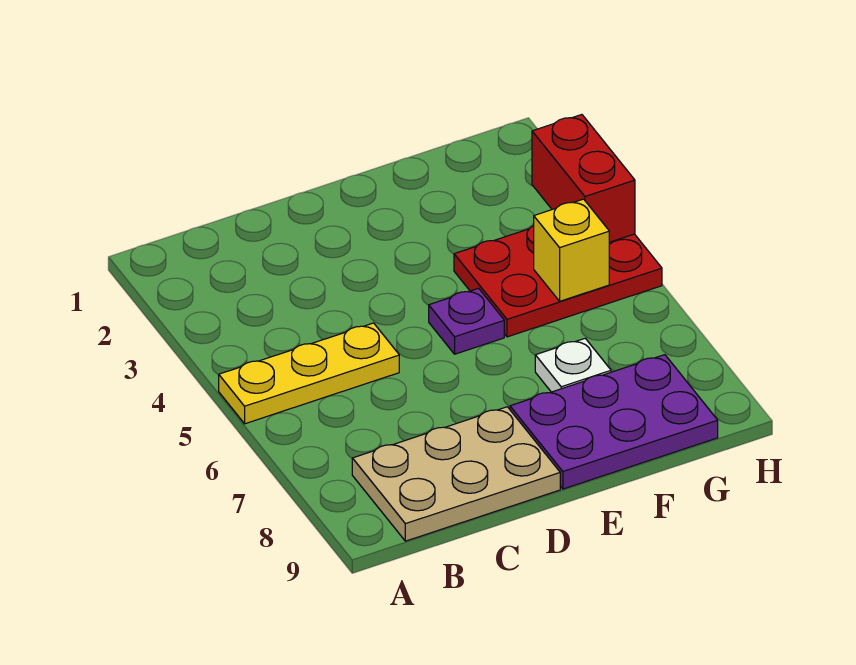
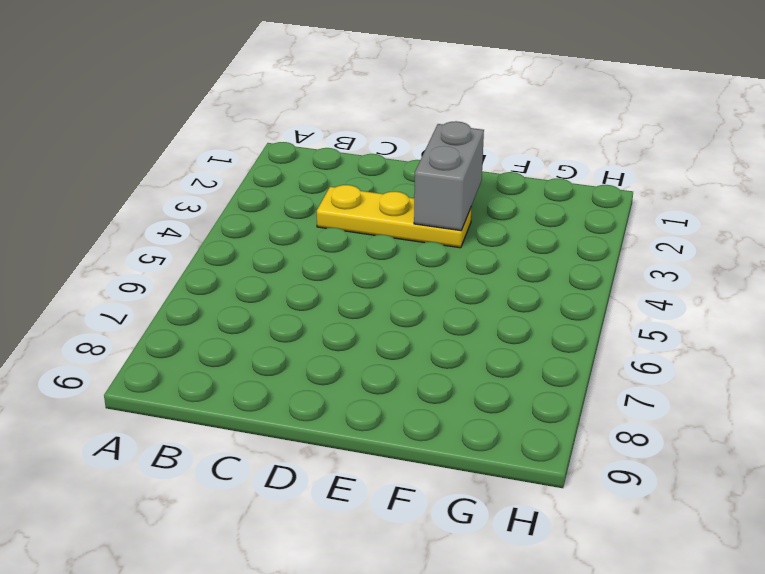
yellow 1x3 plate [317,185,472,248] -> yellow 1x3 plate moved to [219,323,399,424]
grey 1x2 brick [414,121,484,231] -> none
none -> tan 2x3 plate [352,407,560,541]
none -> purple 1x1 plate [429,288,504,354]

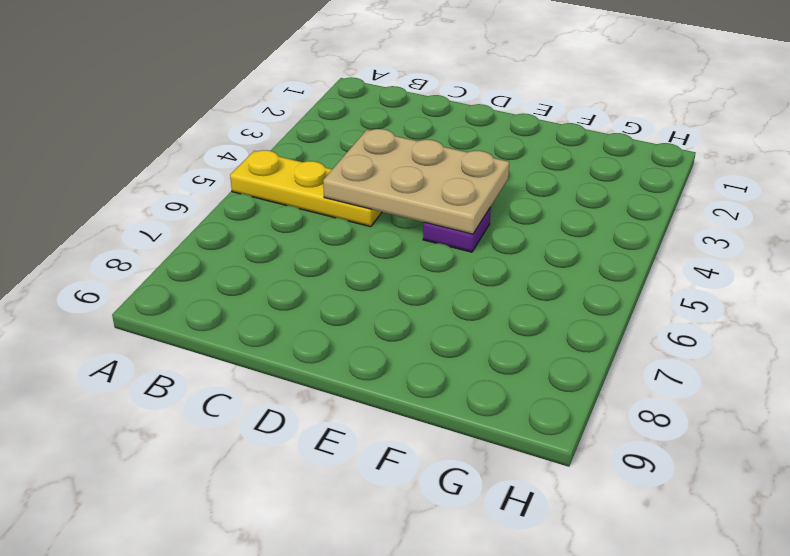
tan 2x3 plate [323,129,509,234] -> tan 2x3 plate moved to [352,407,560,541]
none -> purple 2x3 plate [510,355,718,489]
none -> red 2x3 plate [454,226,662,337]

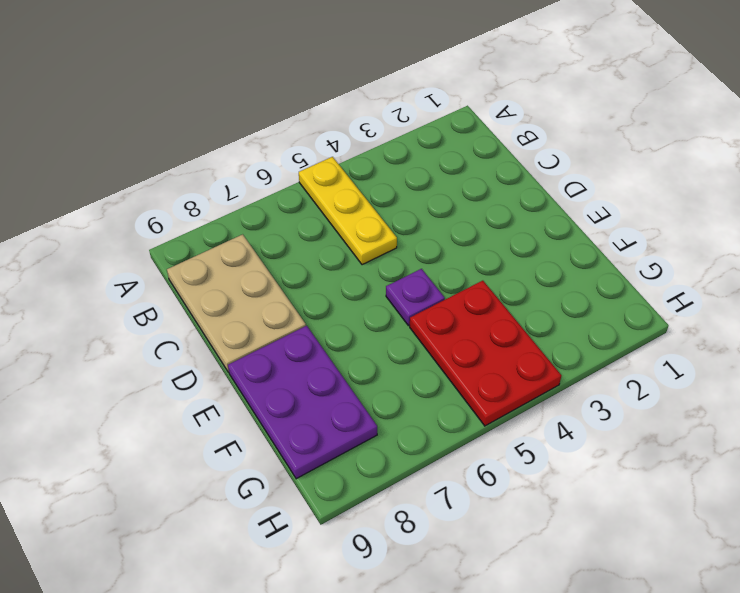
none -> white 1x1 plate [535,338,611,392]
none -> yellow 1x1 brick [534,199,609,301]

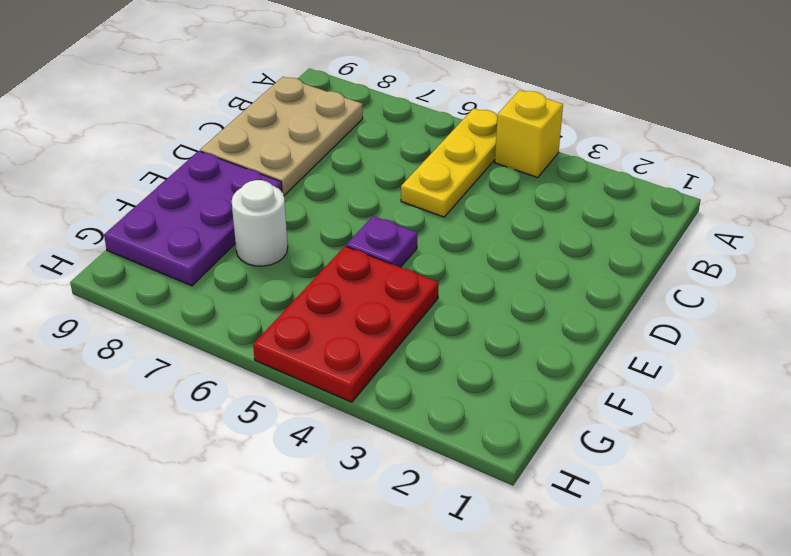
yellow 1x1 brick [495,90,563,178] -> yellow 1x1 brick moved to [534,199,609,301]
white 1x1 round brick [232,180,288,266] -> white 1x1 plate [535,338,611,392]
none -> red 1x2 brick [532,115,635,242]

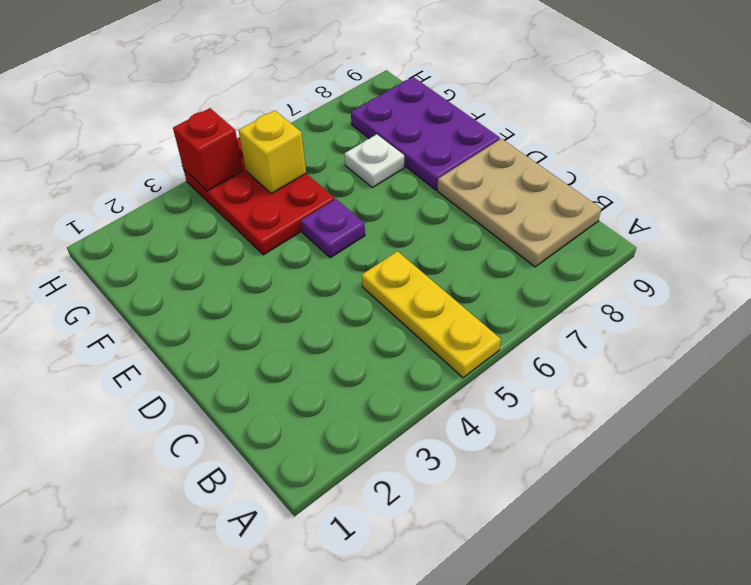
red 1x1 brick [173,108,243,191] -> red 1x2 brick [532,115,635,242]

